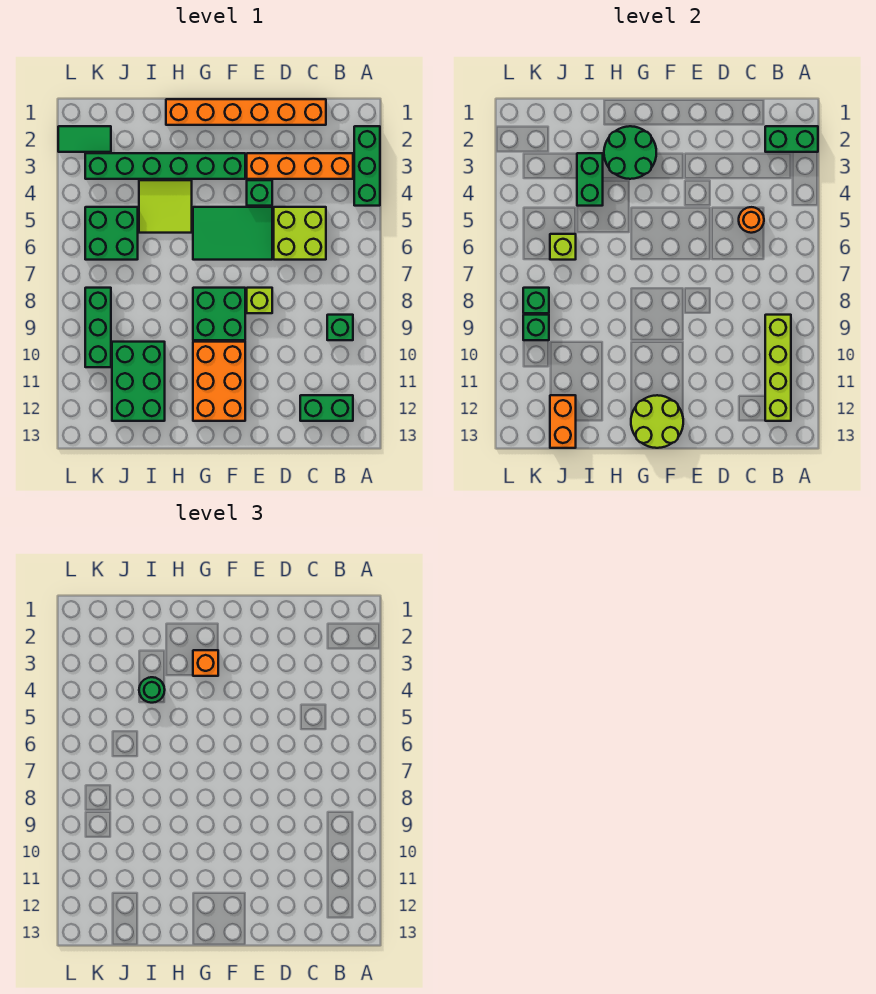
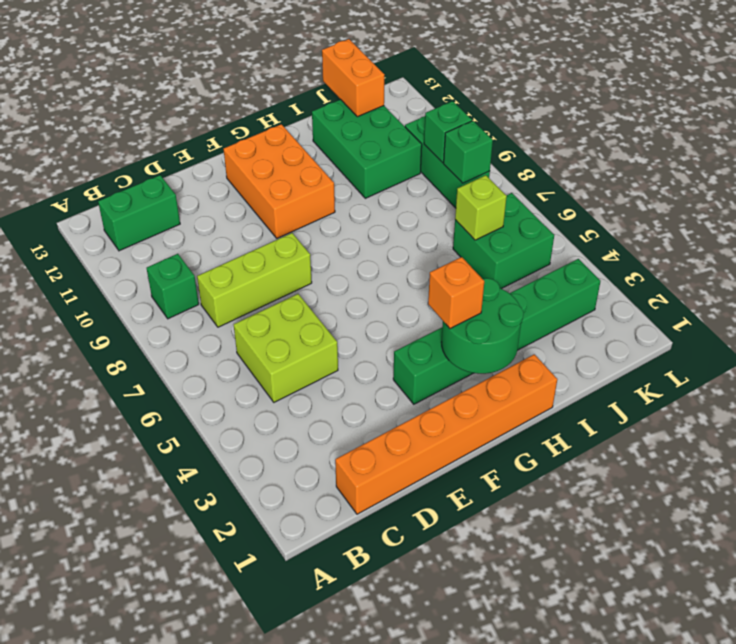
lime 1x3 brick [197,233,312,327] -> lime 1x1 brick [247,288,272,313]
none -> green 1x3 brick [354,126,380,206]
none -> orange 1x4 brick [247,153,353,179]
none -> green 1x1 brick [247,180,272,206]

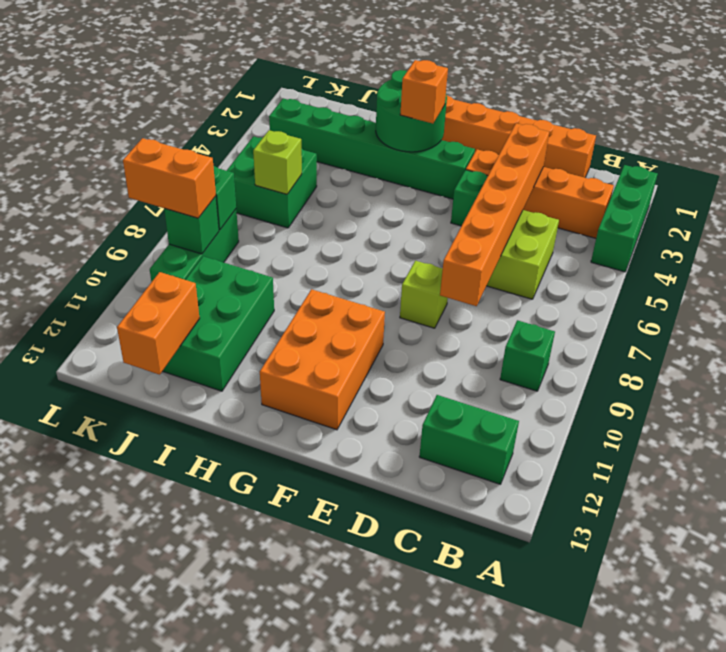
orange 1x6 brick [440,123,549,306] -> none
orange 1x2 brick [123,138,216,218] -> none
none -> green 2x3 tile [193,207,272,260]
none -> green 2x2 brick [193,288,245,340]
none -> lime 2x2 tile [139,180,192,233]

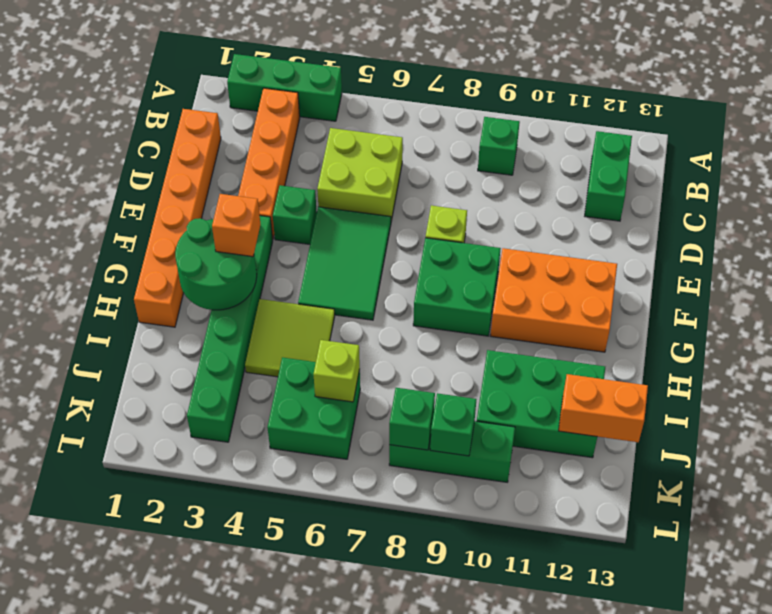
none -> green 1x2 tile [58,126,111,152]
none -> green 1x2 brick [765,126,818,152]
none -> lime 1x4 brick [765,315,791,421]

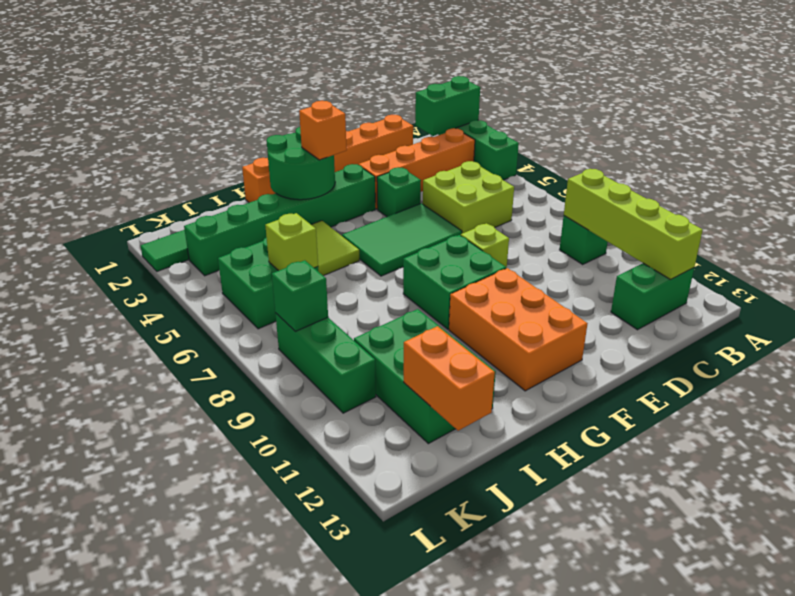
none -> orange 1x1 round brick [739,207,764,233]
none -> lime 2x2 round brick [631,395,683,448]
none -> green 1x2 brick [577,153,603,206]

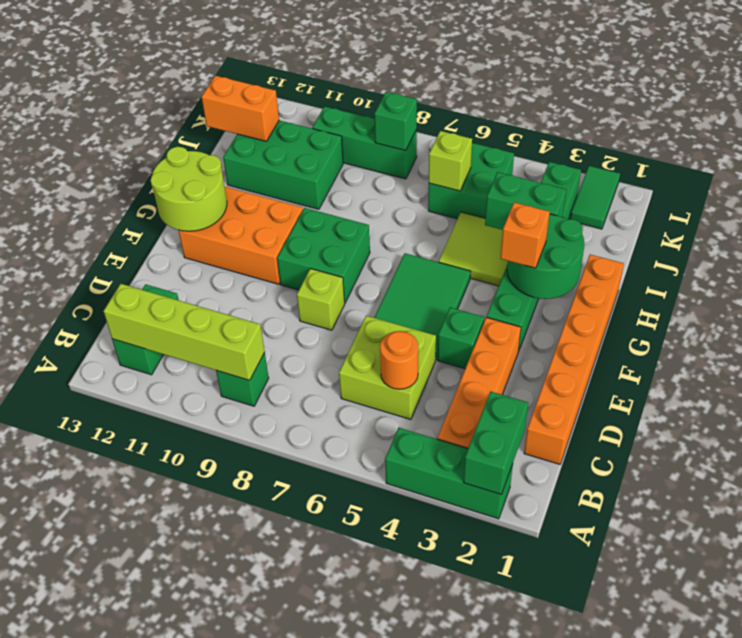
none -> green 1x1 brick [523,315,549,340]
none -> green 1x1 round brick [139,677,165,703]

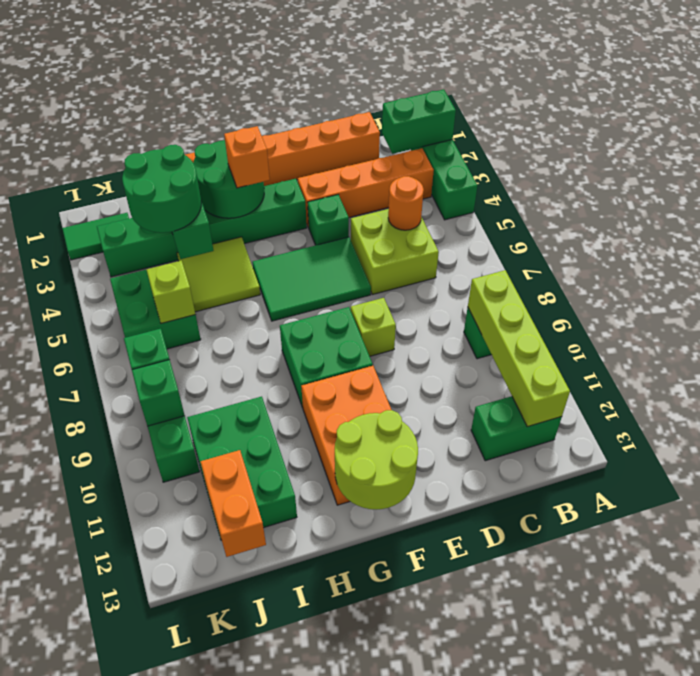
green 2x2 round brick [122,145,201,233] -> green 1x1 round brick [139,677,165,703]

